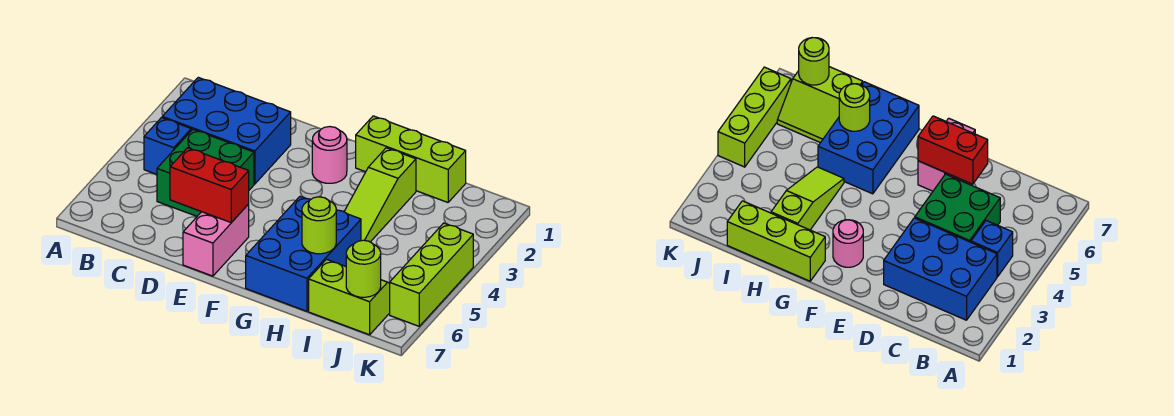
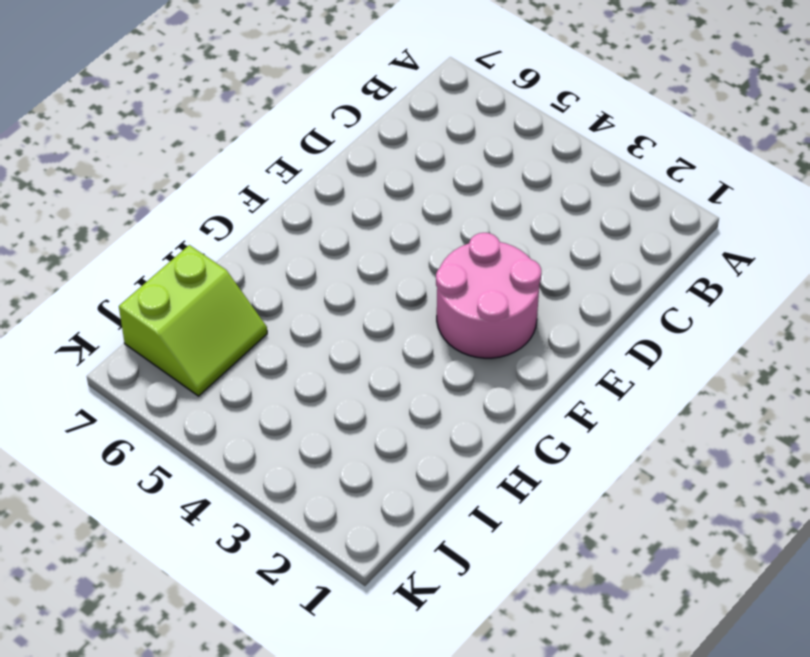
pink 2x2 round brick [436,233,541,358] -> pink 1x1 round brick [312,127,347,183]
none -> blue 2x3 brick [162,77,291,184]
none -> blue 1x1 brick [144,118,191,174]
none -> green 2x2 brick [157,129,254,216]

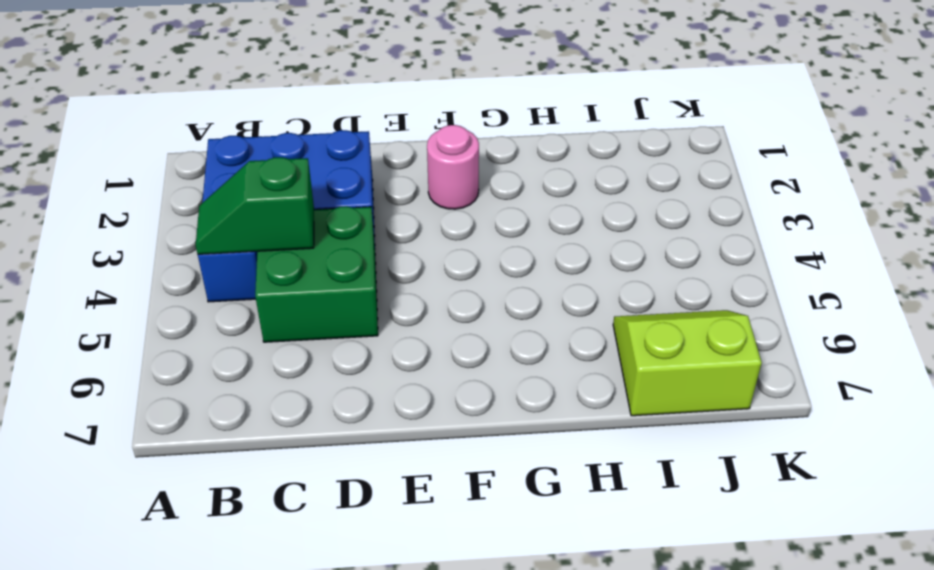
green 1x2 slope [196,157,314,254] -> none
none -> pink 1x2 brick [183,204,249,276]
none -> lime 1x3 brick [356,116,466,202]
none -> blue 2x3 brick [246,196,361,311]

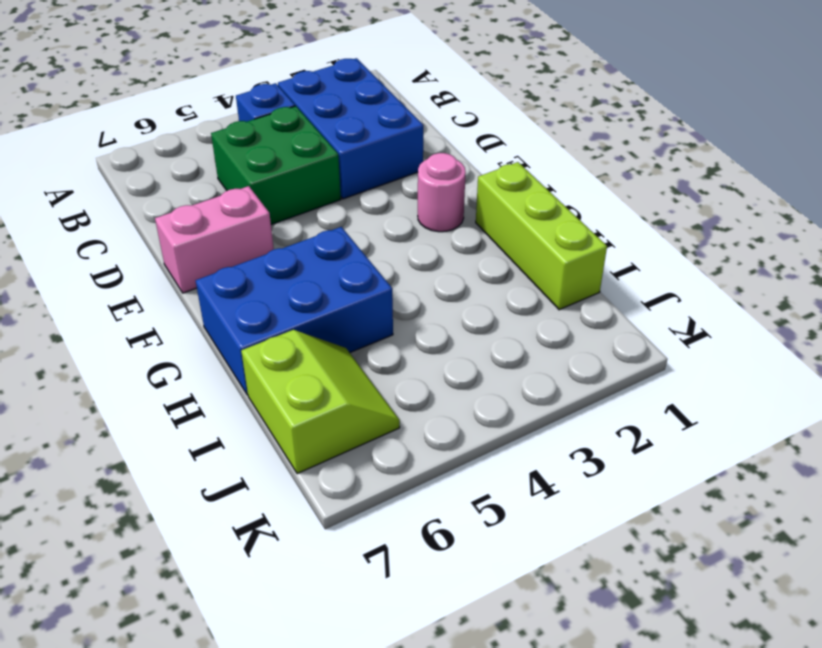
none -> lime 1x3 slope [344,148,416,242]
none -> lime 1x3 brick [390,223,473,326]
none -> red 1x2 brick [170,148,249,222]

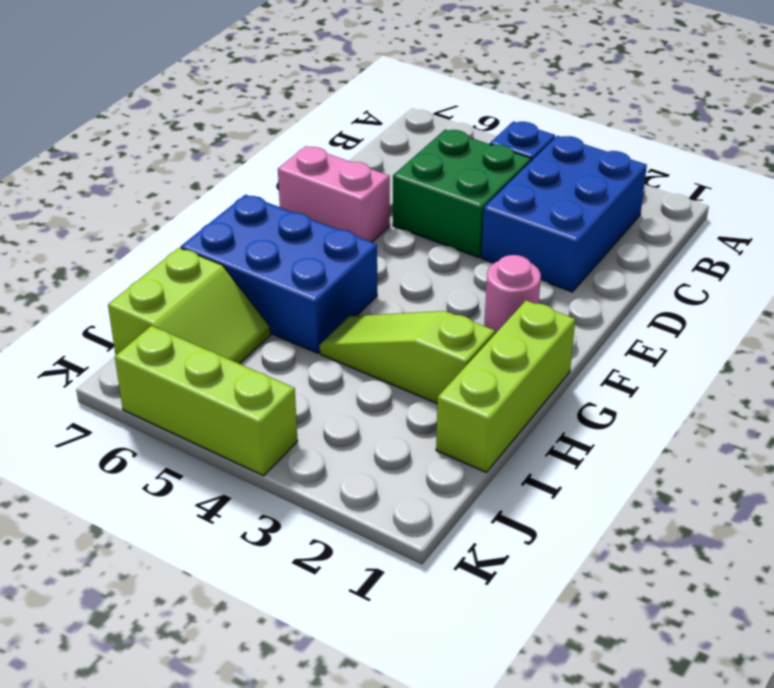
none -> red 1x2 brick [170,148,249,222]
none -> lime 1x1 round brick [302,197,336,254]
none -> lime 1x1 round brick [346,240,381,297]

